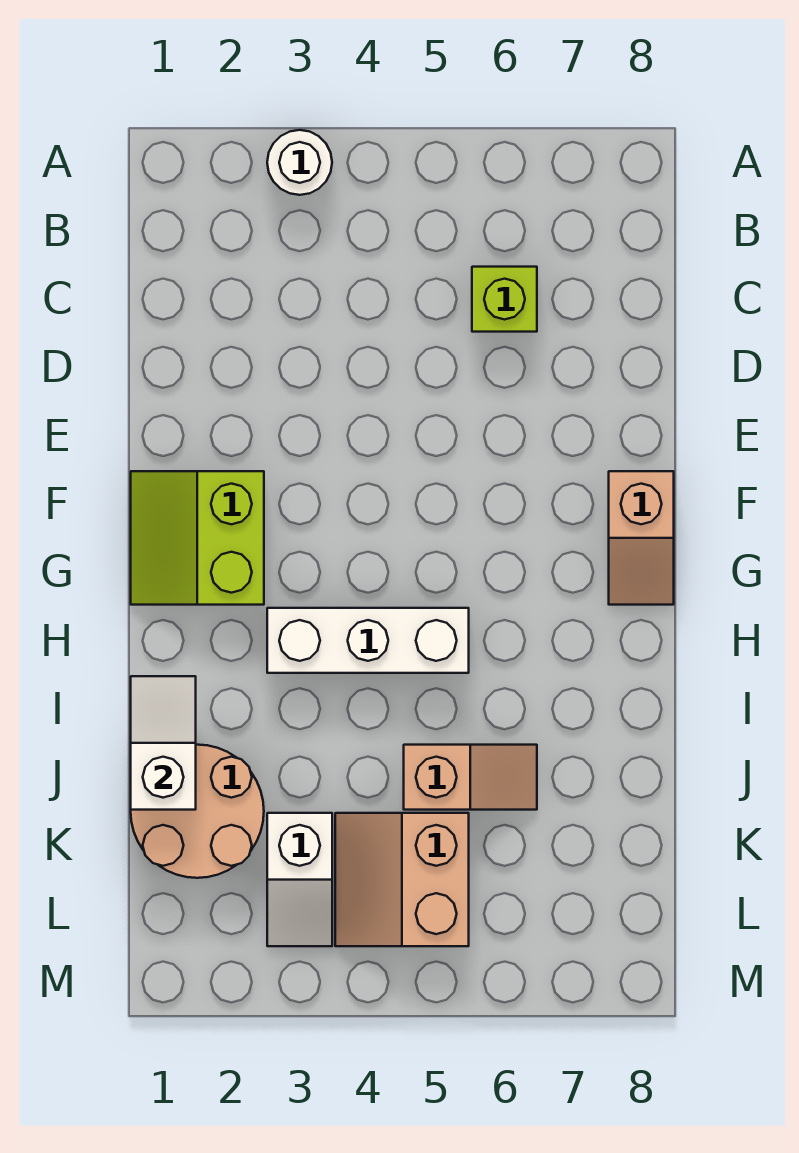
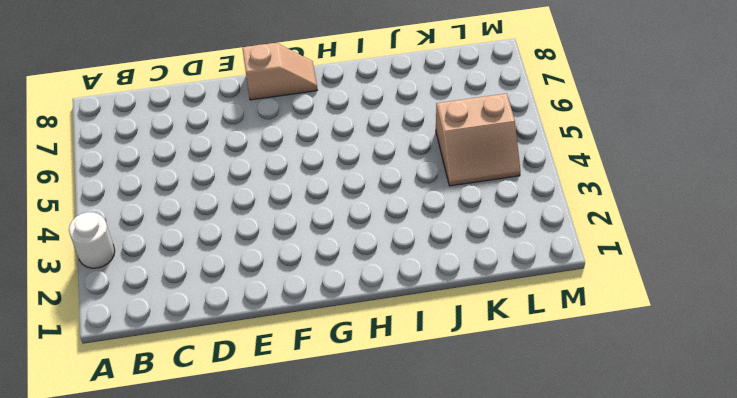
none -> lime 1x1 brick [472,267,537,332]
none -> lime 2x2 slope [131,471,264,605]

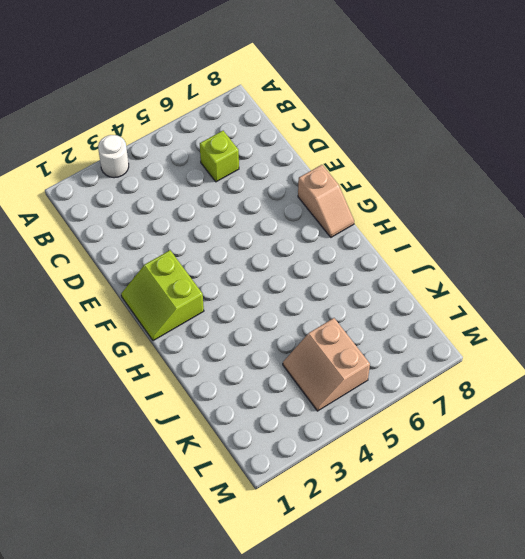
none -> white 1x3 brick [267,608,469,673]
none -> tan 2x2 round brick [131,745,264,878]

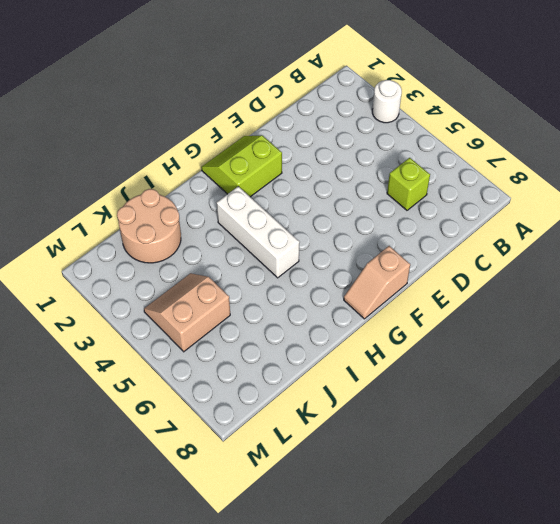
none -> tan 1x2 slope [404,745,537,810]
none -> white 1x2 slope [267,813,332,946]

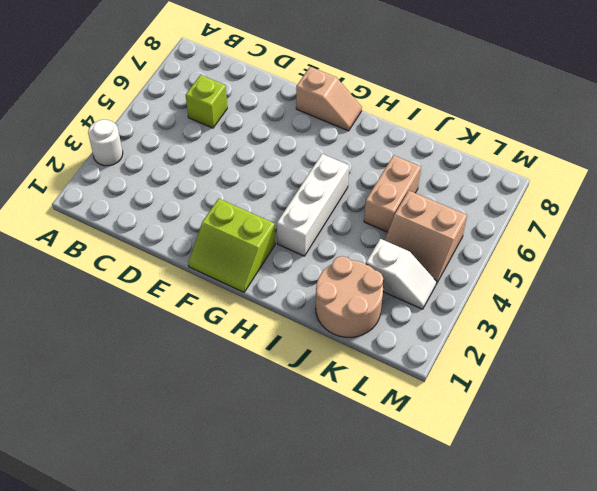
tan 1x2 brick [364,155,421,232] -> tan 1x2 slope [404,745,537,810]
none -> white 1x2 slope [131,676,196,810]

